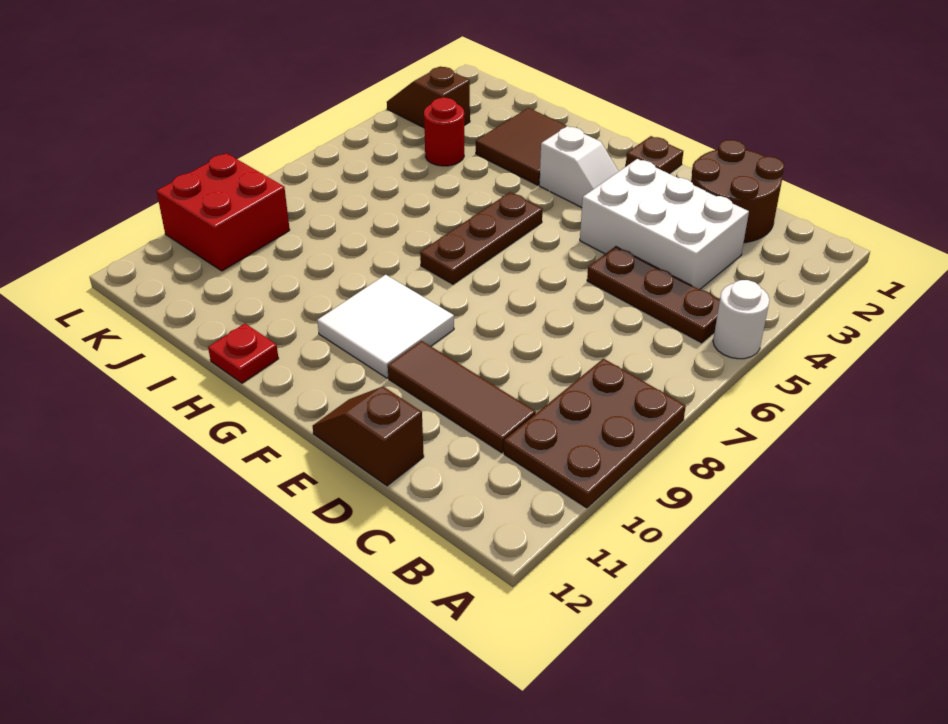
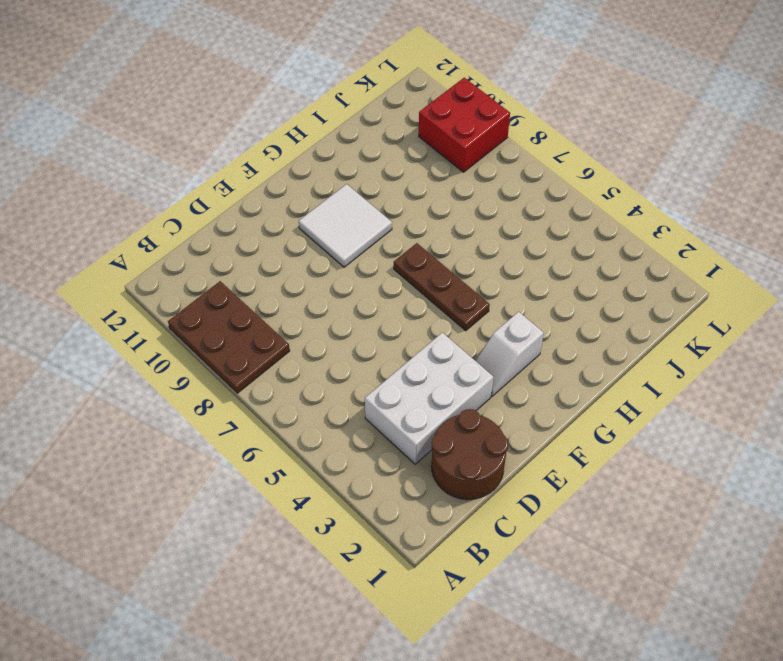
none -> white 1x1 round brick [713,280,770,359]
none -> brown 1x3 plate [587,246,720,343]
none -> brown 1x3 tile [388,341,536,453]

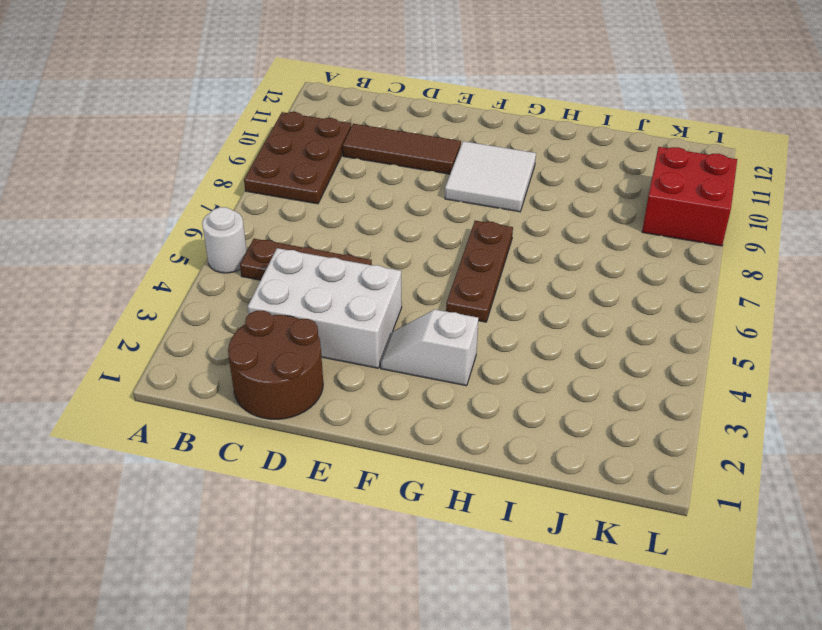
none -> brown 1x2 slope [313,387,424,486]
none -> brown 1x1 plate [626,136,683,174]
none -> brown 2x2 tile [476,108,567,185]

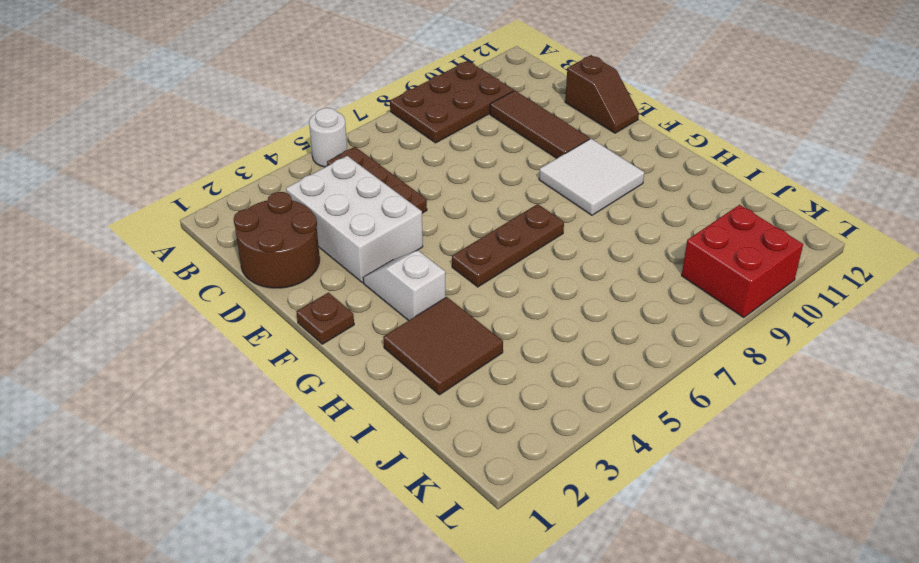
none -> red 1x1 plate [208,324,279,383]
none -> red 1x1 round brick [424,98,464,166]
none -> brown 1x2 slope [387,66,470,128]

